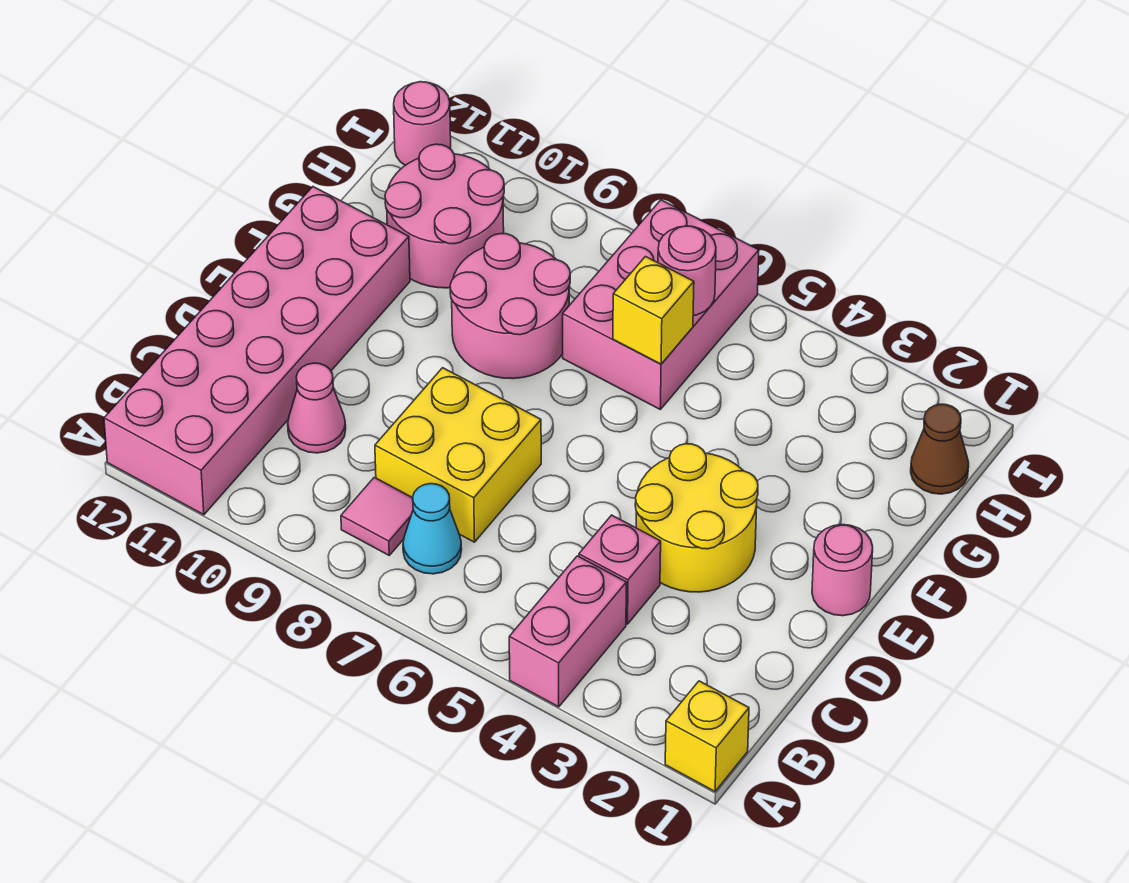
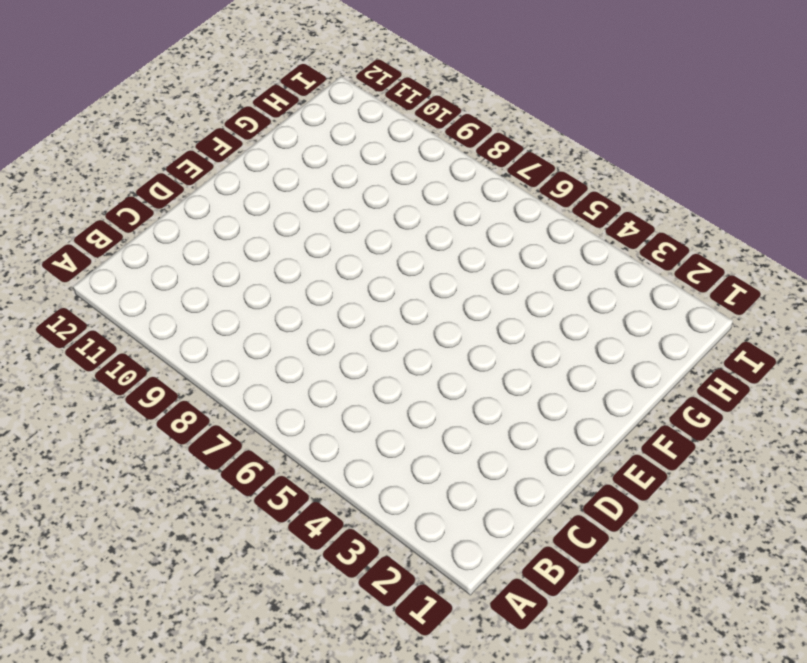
none -> yellow 1x1 brick [665,681,749,791]
none -> pink 1x2 brick [509,556,626,707]
none -> pink 2x6 brick [104,187,410,515]

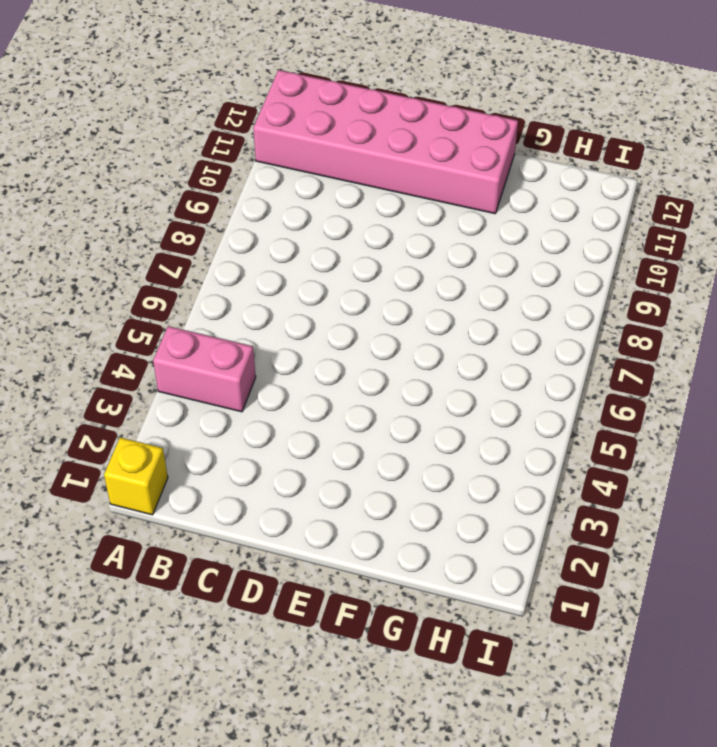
none -> cyan 1x1 cone [403,484,462,574]
none -> pink 1x1 tile [341,477,413,555]
none -> pink 1x1 brick [579,515,661,624]

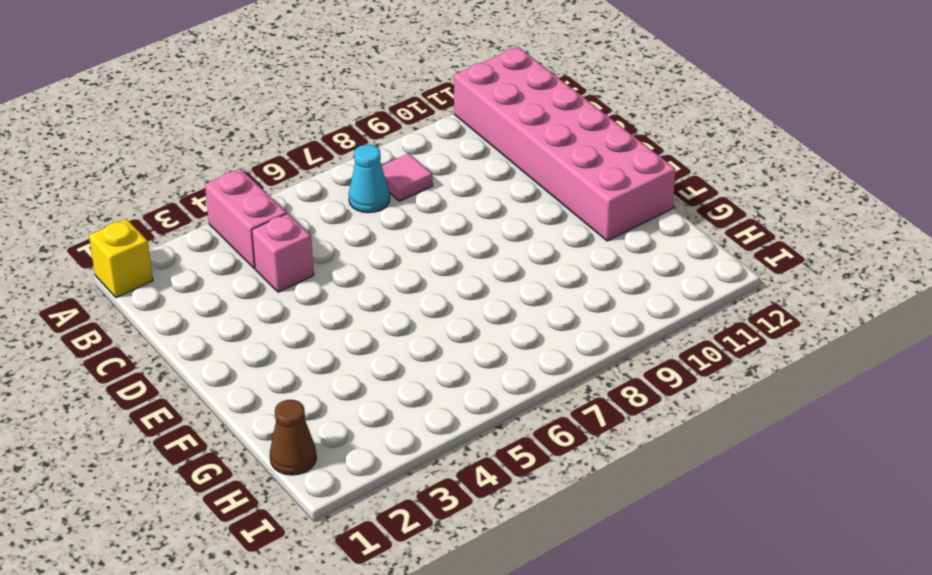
none -> yellow 2x2 brick [375,368,541,542]
none -> pink 1x1 cone [288,363,346,453]
none -> yellow 2x2 round brick [635,444,758,592]

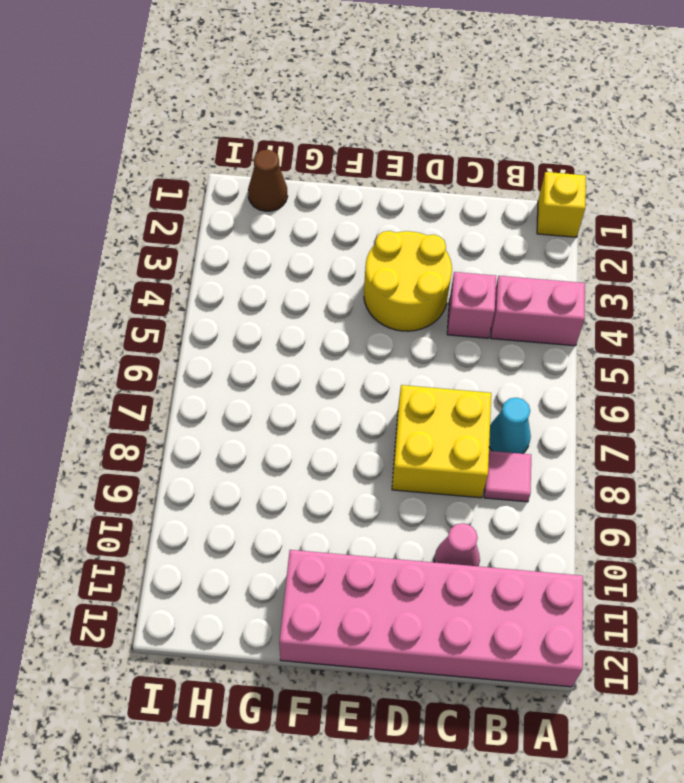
none -> pink 1x1 round brick [812,525,873,616]
none -> pink 2x2 round brick [450,234,570,379]
none -> pink 2x3 brick [563,200,759,409]

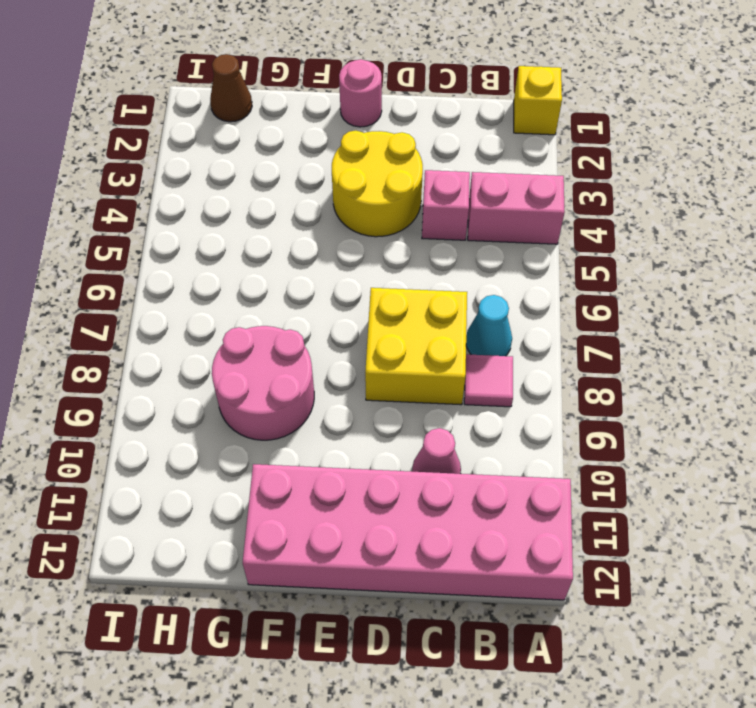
none -> pink 2x3 brick [563,200,759,409]
none -> pink 2x2 round brick [385,144,504,288]
none -> pink 1x1 round brick [394,82,451,165]

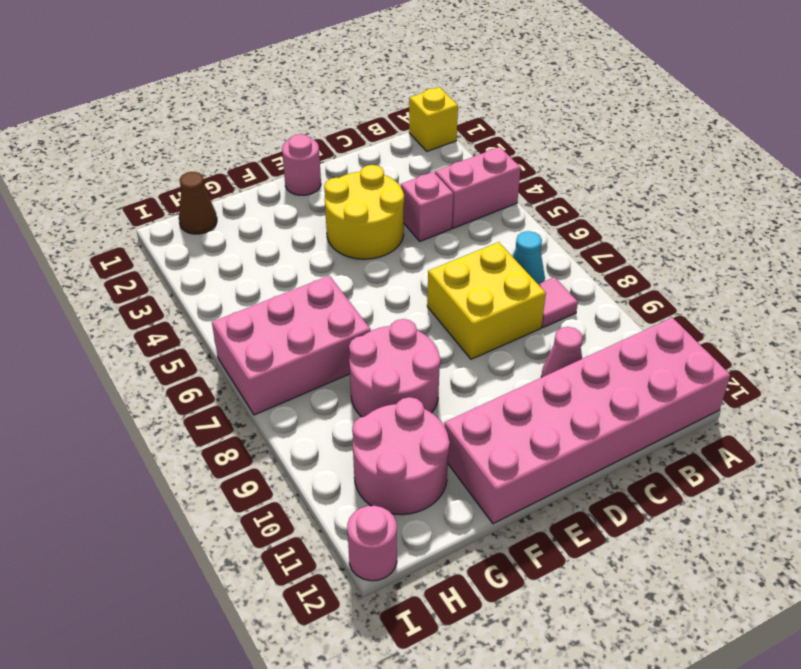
none -> yellow 1x1 brick [613,257,694,364]
none -> pink 1x1 round brick [658,226,716,316]

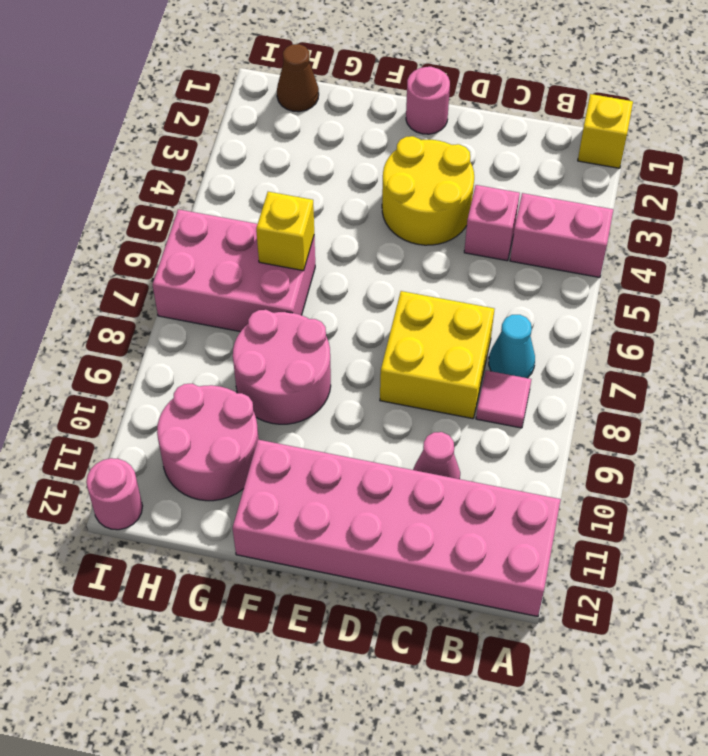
none -> pink 1x1 round brick [658,226,716,316]

